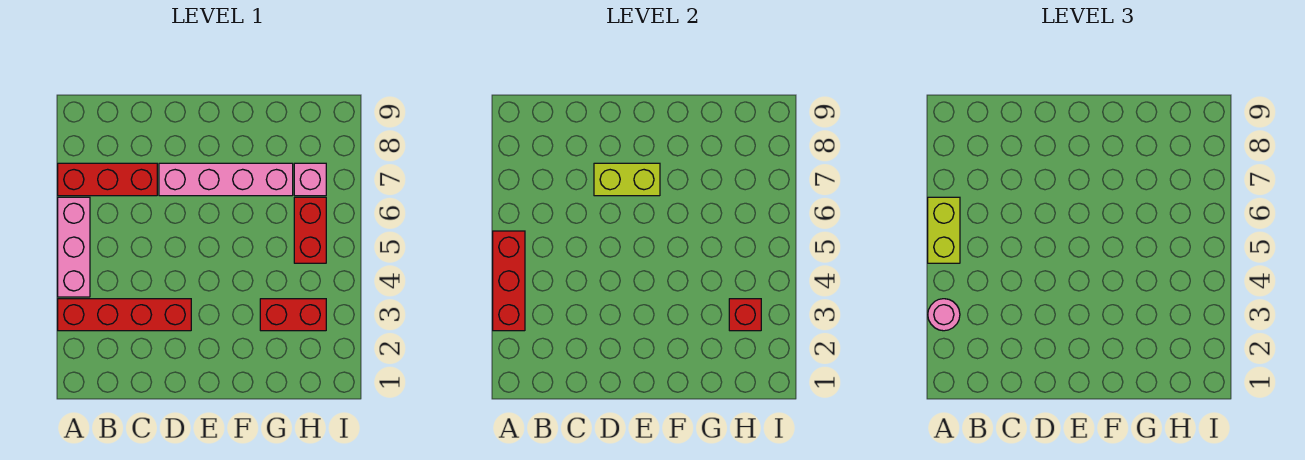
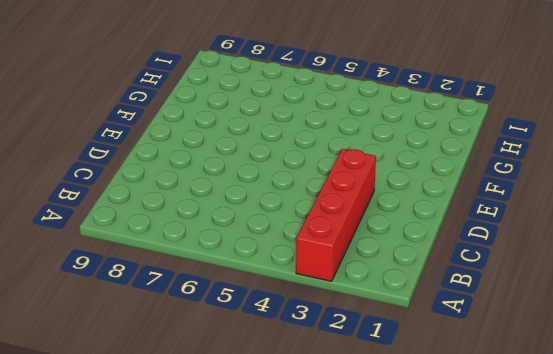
none -> pink 1x3 brick [58,197,90,297]
none -> red 1x3 brick [58,163,157,196]
none -> pink 1x4 brick [159,163,293,196]

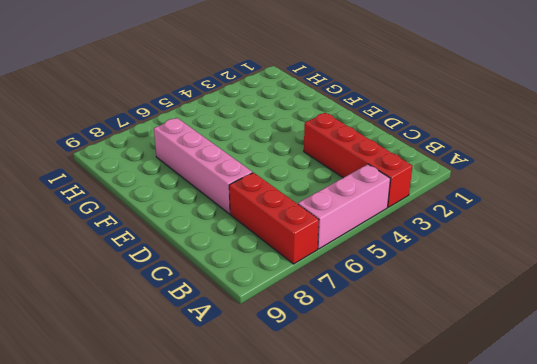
none -> red 1x2 brick [260,299,326,331]
none -> red 1x2 brick [294,197,326,263]
none -> pink 1x1 brick [294,163,326,196]

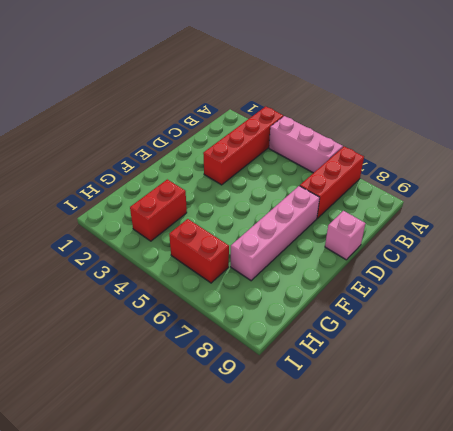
pink 1x1 brick [325,211,365,260] -> pink 1x1 brick moved to [294,163,326,196]
none -> red 1x3 brick [493,231,525,331]
none -> lime 1x2 brick [594,163,660,196]
none -> red 1x1 brick [729,299,761,331]

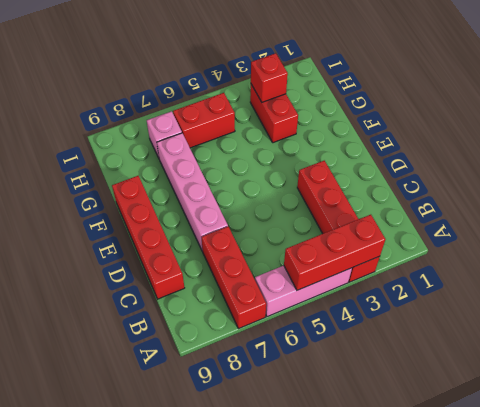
red 1x4 brick [112,176,184,299] -> none
none -> lime 1x2 brick [594,163,660,196]
none -> pink 1x1 round brick [928,299,960,331]
none -> lime 1x2 brick [928,197,960,263]

